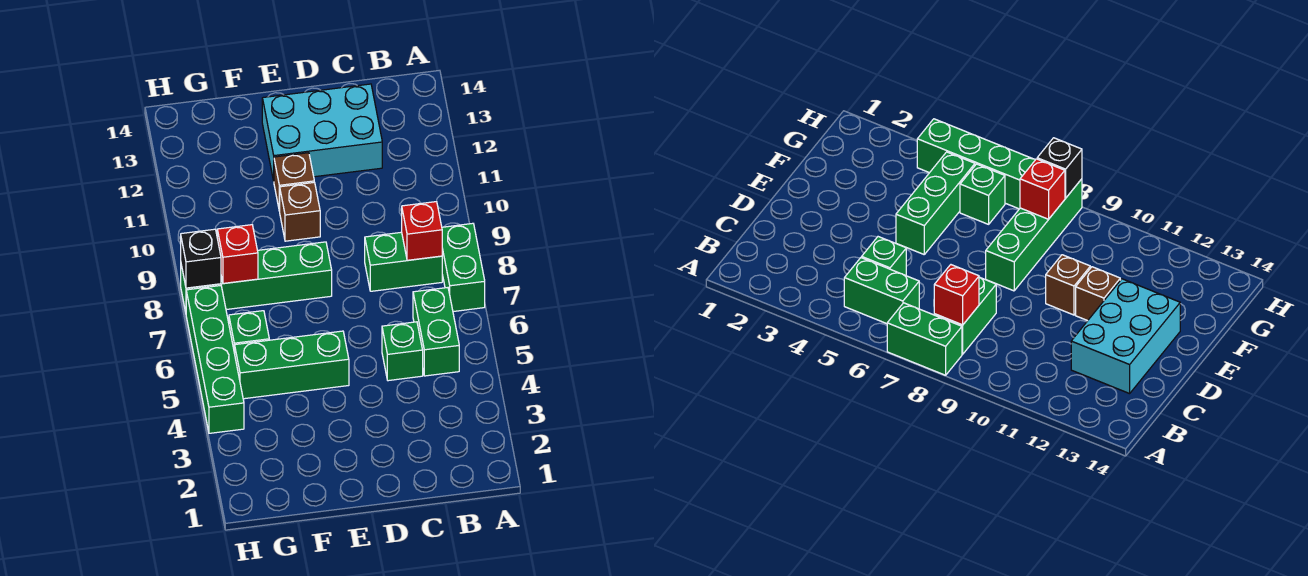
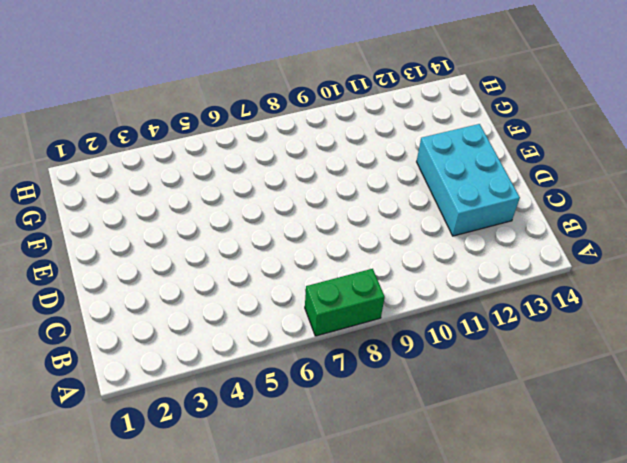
none -> green 1x2 brick [413,288,459,376]
none -> green 1x2 brick [365,232,442,291]
none -> green 1x1 brick [382,322,423,381]

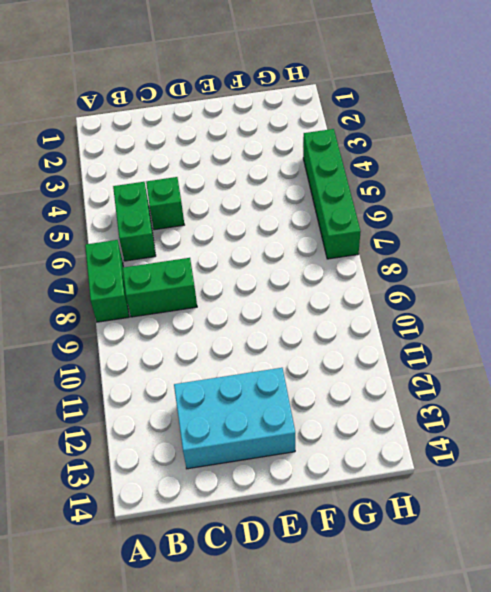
none -> green 1x3 brick [235,331,349,399]
none -> green 1x4 brick [181,242,332,312]
none -> brown 1x1 brick [280,182,320,241]

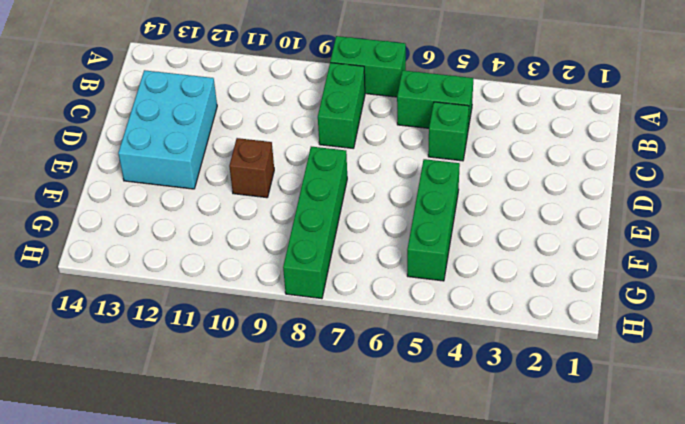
none -> brown 1x1 brick [274,153,314,211]
none -> green 1x1 brick [229,311,269,353]
none -> green 1x4 brick [186,286,244,433]

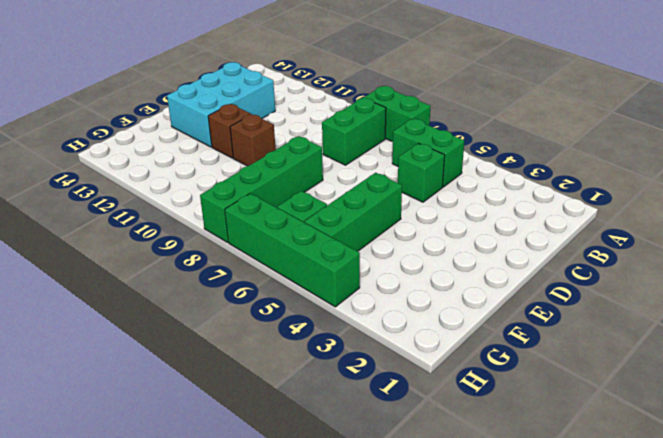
none -> red 1x1 brick [402,202,442,260]
none -> red 1x1 brick [217,225,258,283]
none -> black 1x1 brick [181,229,221,288]

